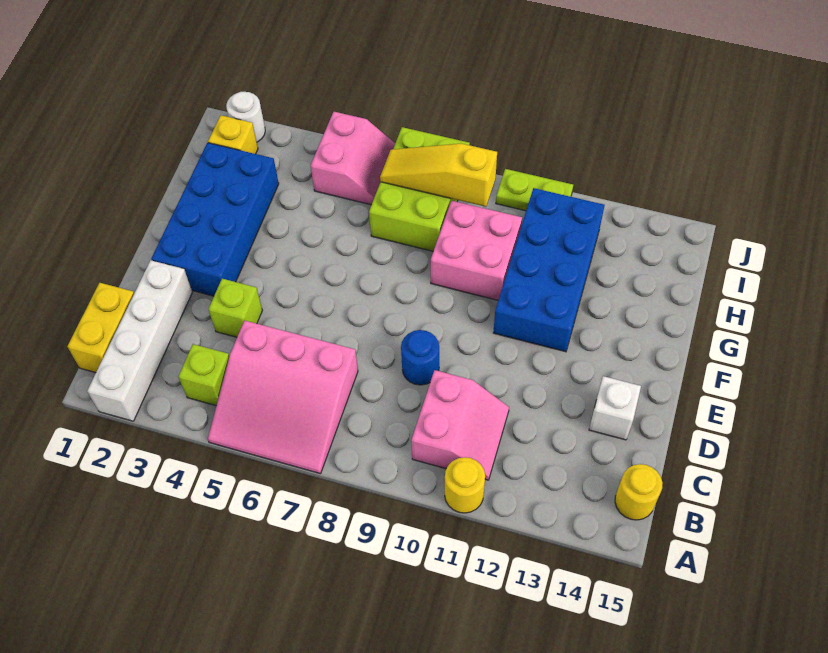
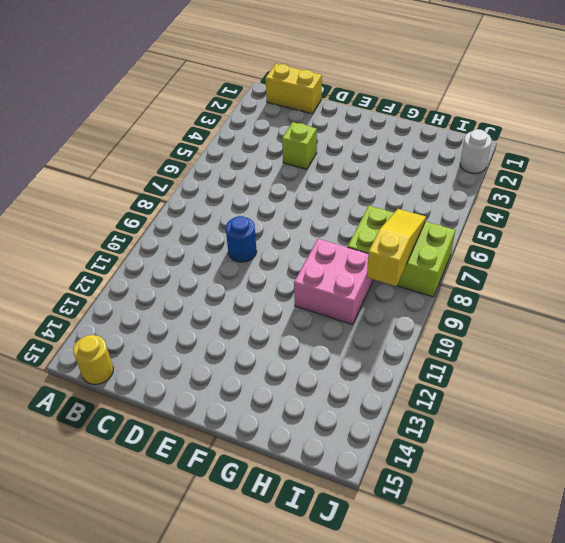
none -> white 1x4 brick [87,260,192,421]
none -> pink 3x3 slope [208,321,358,474]
none -> yellow 1x1 round brick [445,457,485,513]

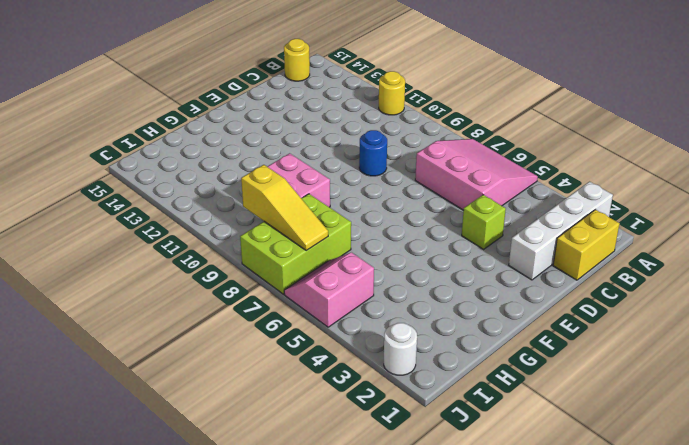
none -> lime 1x1 brick [178,344,229,406]
none -> pink 2x2 slope [411,370,509,480]
none -> white 1x1 brick [589,376,641,440]

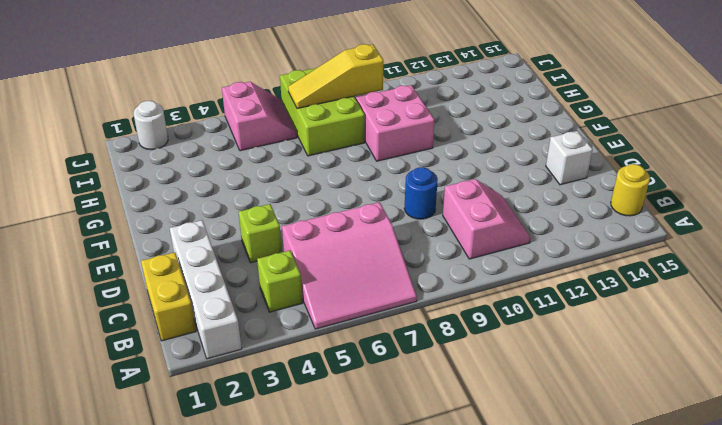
none -> yellow 1x1 round brick [445,457,485,513]
none -> blue 2x4 brick [151,143,279,296]
none -> blue 2x4 brick [493,188,605,352]

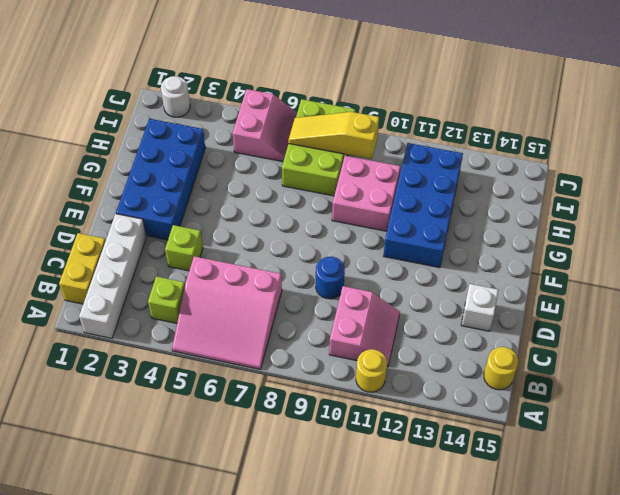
none -> yellow 1x1 brick [208,115,258,154]
none -> lime 1x2 plate [496,169,573,211]

